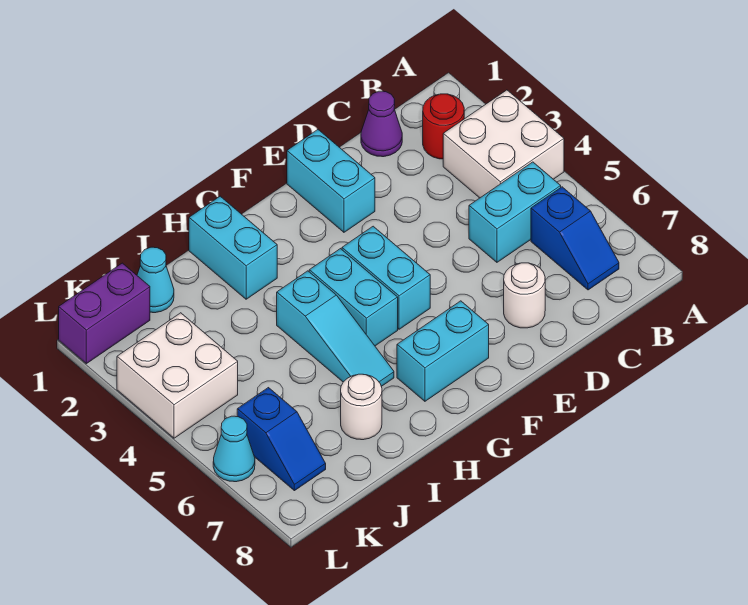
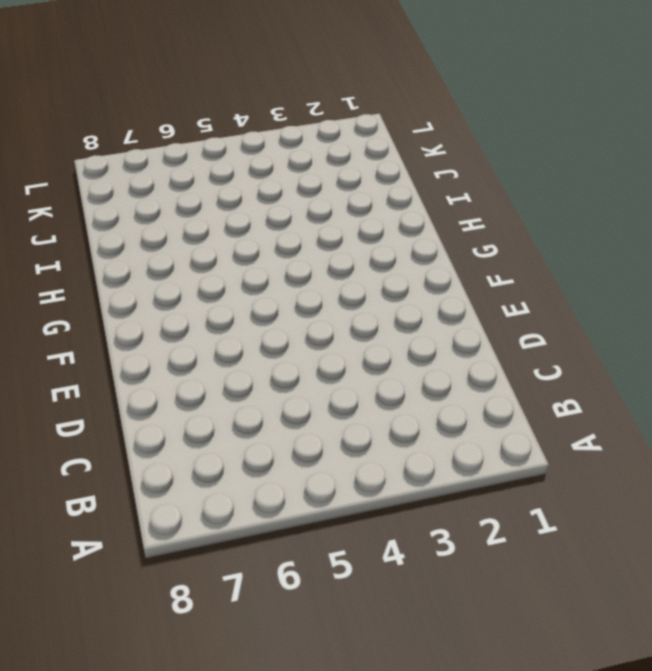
none -> white 2x2 brick [443,90,564,198]
none -> red 1x1 round brick [423,94,464,159]
none -> cyan 1x2 brick [469,162,561,262]

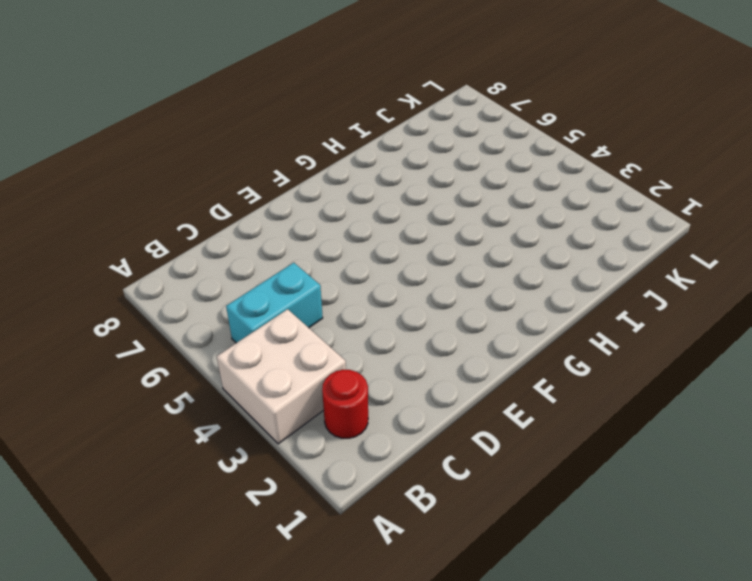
none -> blue 1x2 slope [531,187,619,290]
none -> purple 1x1 cone [361,91,402,157]
none -> white 1x1 round brick [504,263,545,328]

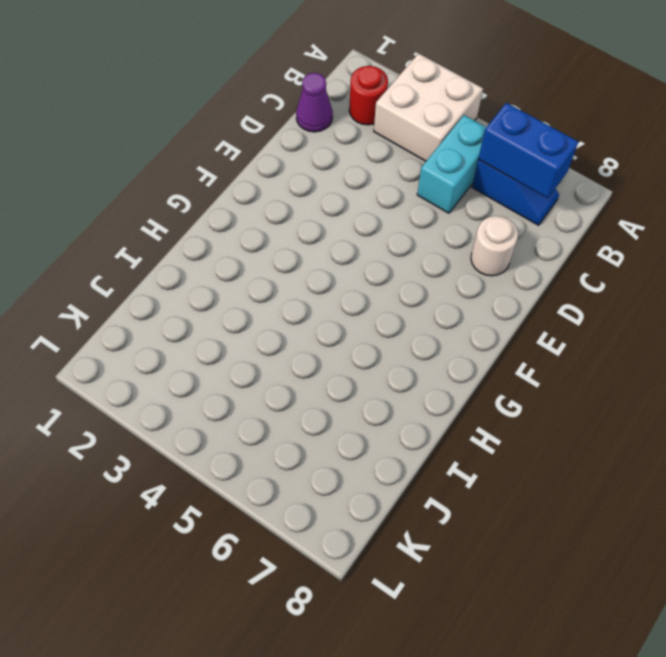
blue 1x2 brick [478,103,578,198] -> none
none -> cyan 1x2 brick [287,130,375,232]
none -> cyan 1x2 brick [342,226,430,329]
none -> cyan 1x2 brick [397,301,489,401]

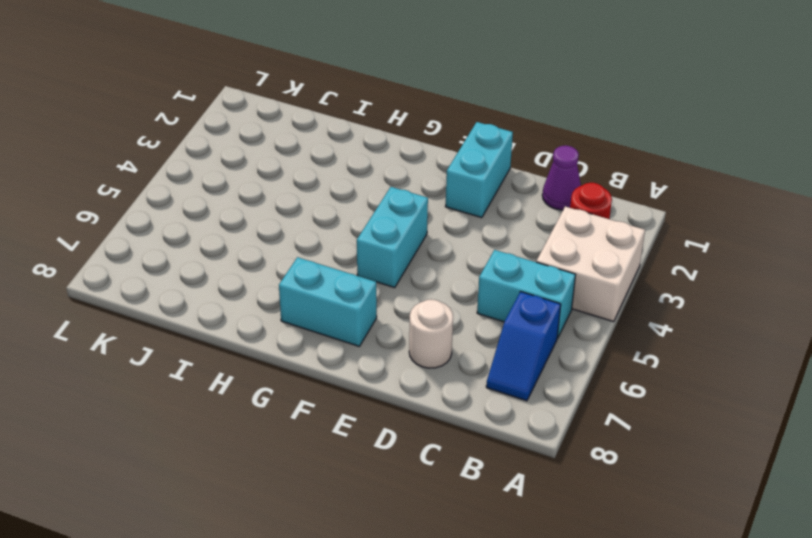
none -> cyan 1x2 brick [309,249,398,346]
none -> cyan 1x2 brick [189,196,277,299]
none -> cyan 1x3 slope [277,271,394,387]

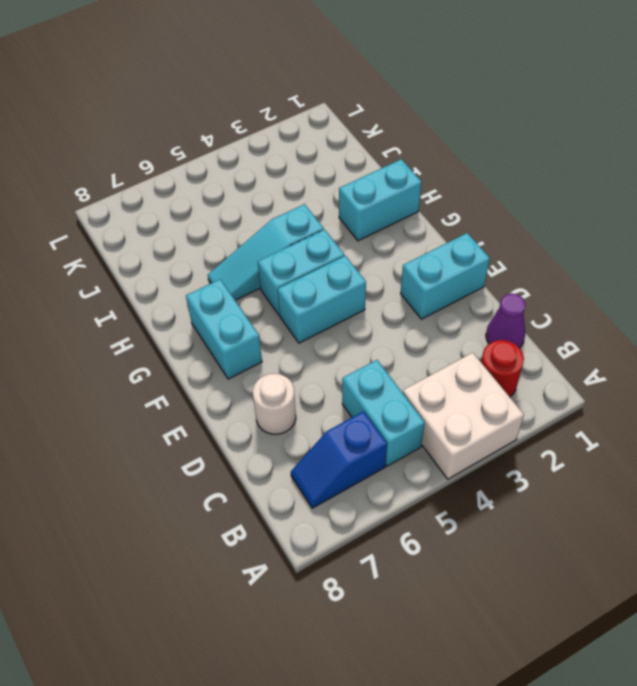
none -> white 1x1 round brick [341,374,382,440]
none -> cyan 1x1 cone [137,247,174,313]
none -> purple 1x2 brick [59,263,150,364]

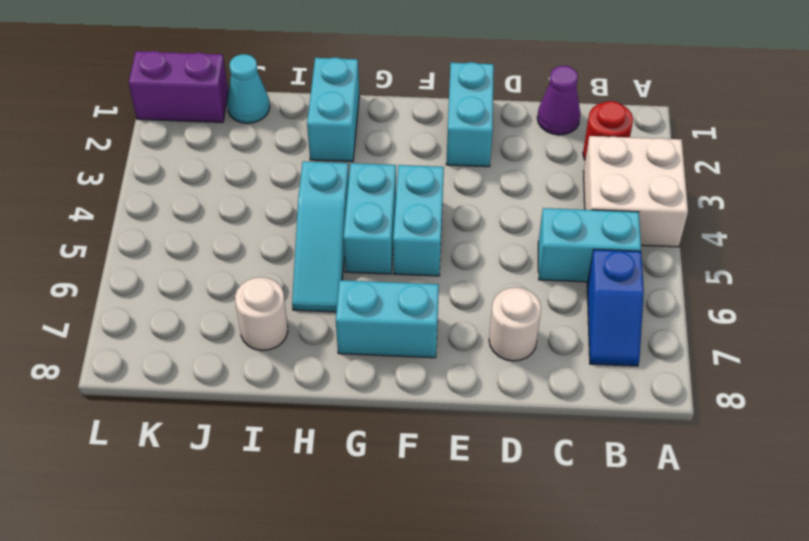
none -> white 2x2 brick [117,313,238,438]
none -> blue 1x2 slope [237,388,326,491]
none -> cyan 1x1 cone [213,416,255,482]

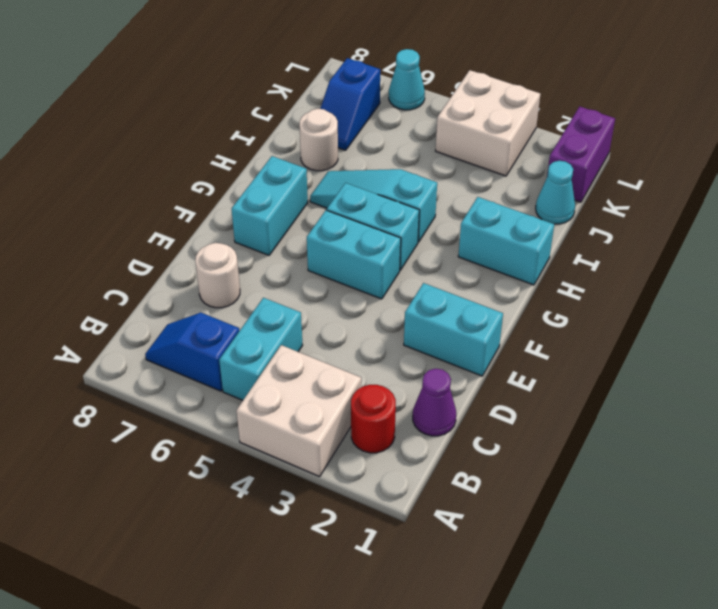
blue 1x2 slope [320,58,380,150] -> blue 1x2 slope turned to [237,388,326,491]

